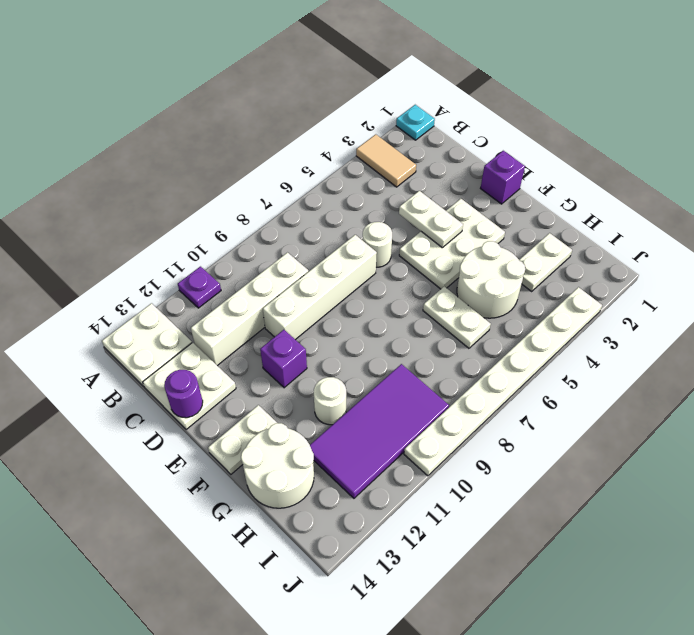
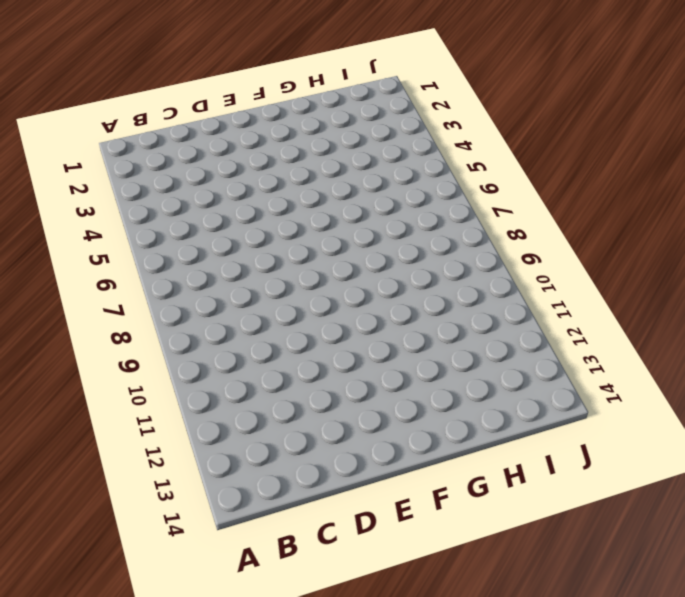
none -> cyan 1x1 plate [396,105,435,140]
none -> tan 1x2 tile [356,134,416,187]
none -> purple 1x1 plate [178,267,221,308]

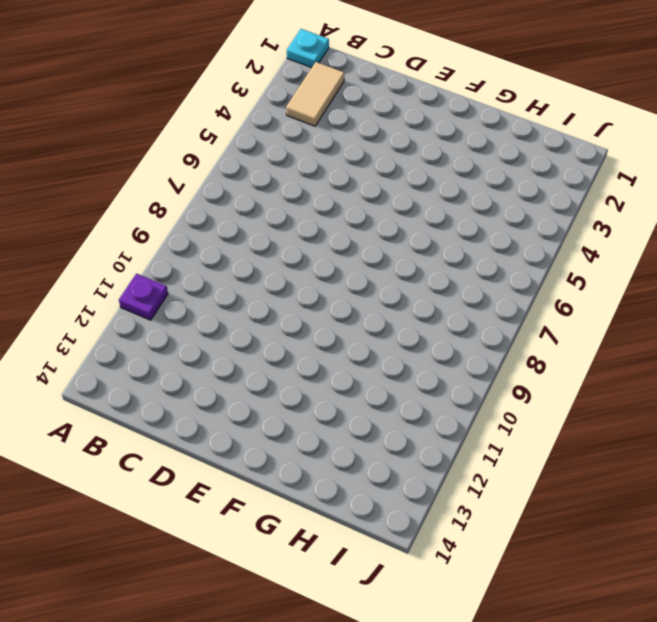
tan 1x2 tile [286,62,344,126] -> tan 1x2 tile turned to [356,134,416,187]
none -> white 2x2 plate [102,303,192,387]
none -> white 1x4 brick [191,253,308,366]
none -> white 2x2 plate [143,343,236,430]

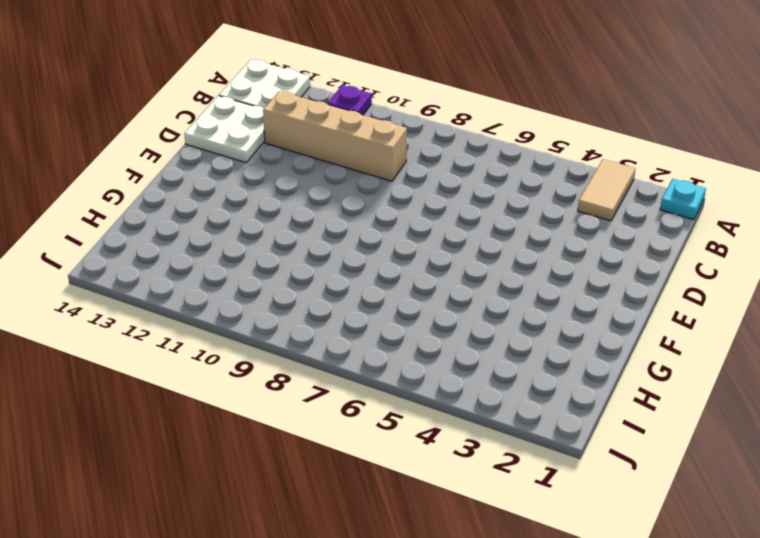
tan 1x4 brick [263,91,407,181] -> white 1x4 brick [191,253,308,366]
none -> white 1x1 round brick [363,222,392,267]
none -> white 1x4 brick [263,235,377,340]
none -> purple 1x1 brick [480,151,525,204]

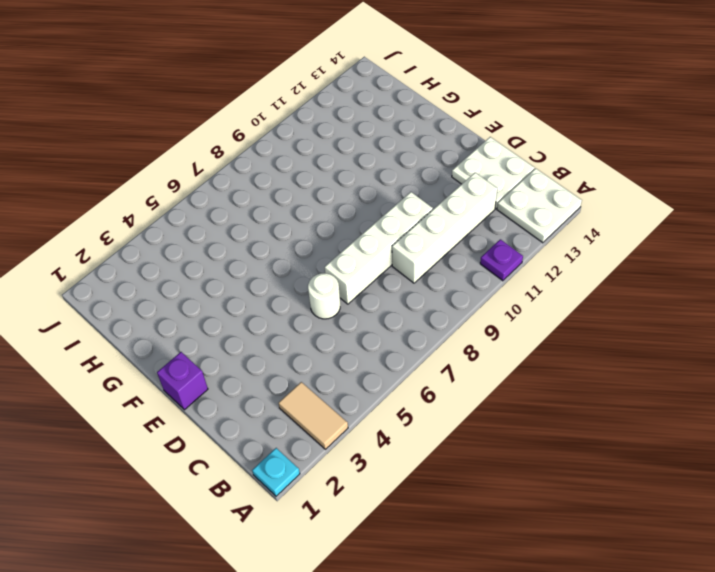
none -> white 2x3 plate [399,199,505,289]
none -> purple 1x1 brick [260,330,307,388]
none -> white 1x2 plate [208,405,277,474]

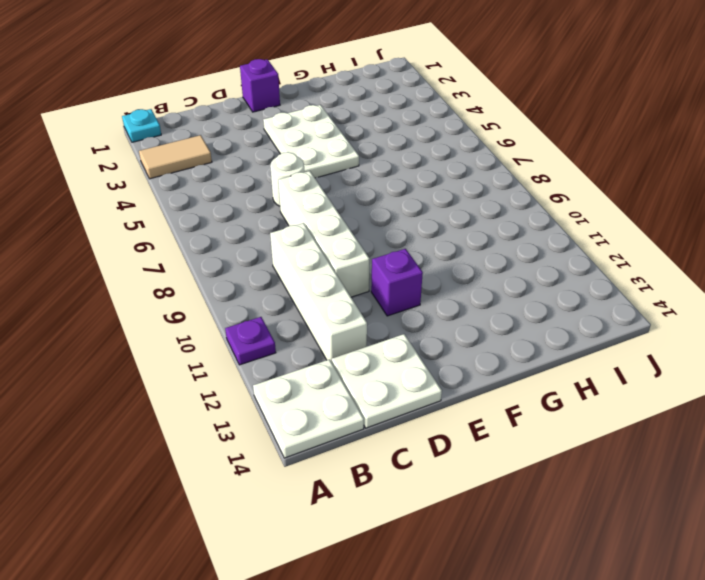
none -> white 1x2 plate [208,405,277,474]
none -> white 2x2 round brick [457,241,525,318]
none -> white 1x2 plate [423,286,491,348]

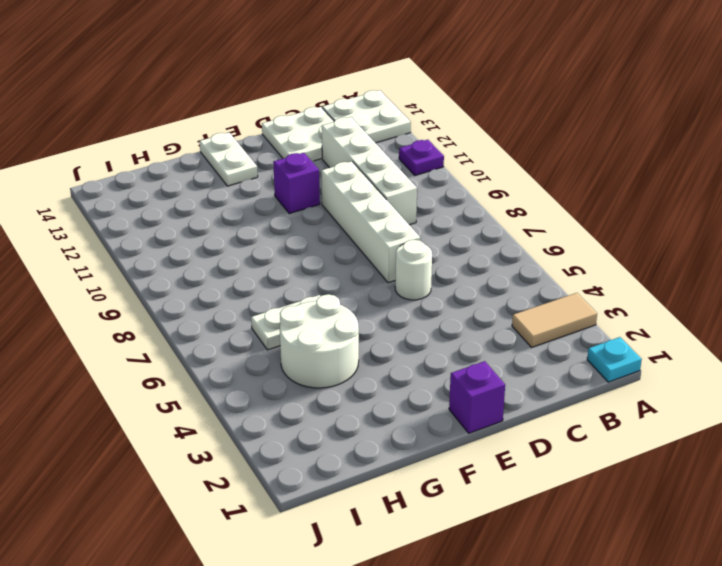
none -> white 2x3 plate [399,199,505,289]
none -> white 1x1 round brick [314,377,346,425]
none -> white 2x2 round brick [241,423,314,508]

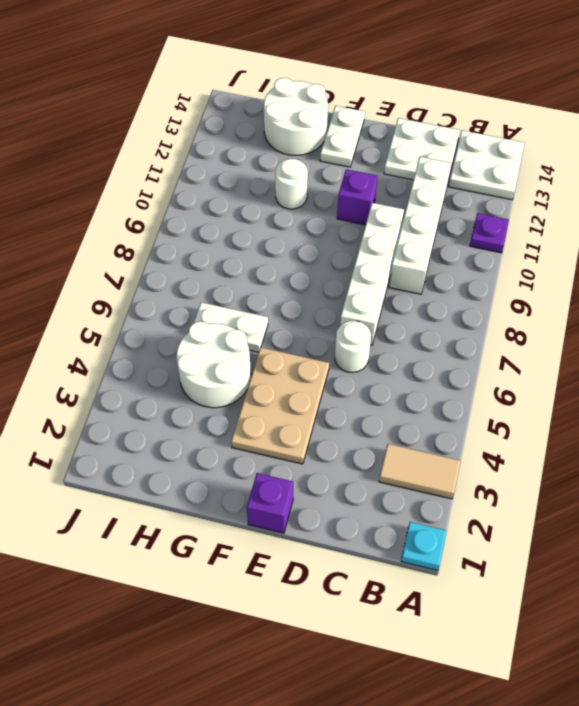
tan 2x3 plate [231,347,329,464] -> white 2x3 plate [399,199,505,289]
none -> white 1x2 plate [519,233,572,291]
none -> purple 2x4 tile [310,364,449,498]
none -> white 1x8 plate [404,287,602,476]

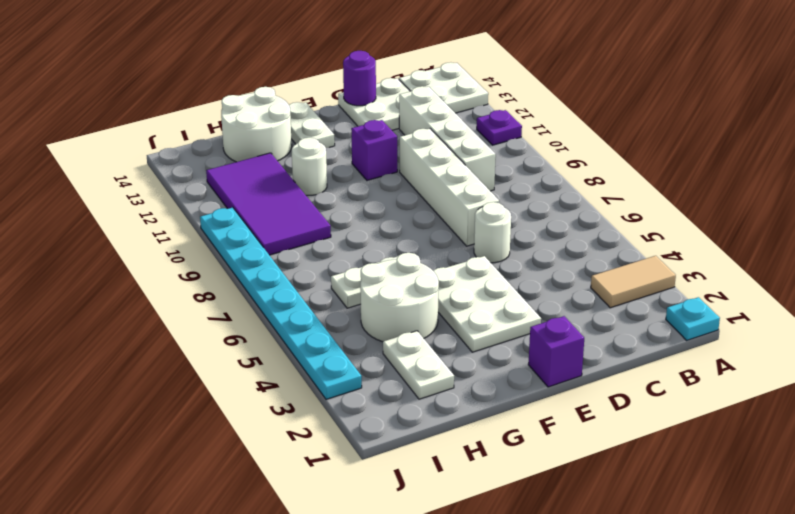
cyan 1x8 plate [200,207,362,399] -> white 1x8 plate [404,287,602,476]
none -> white 1x2 plate [399,191,463,248]

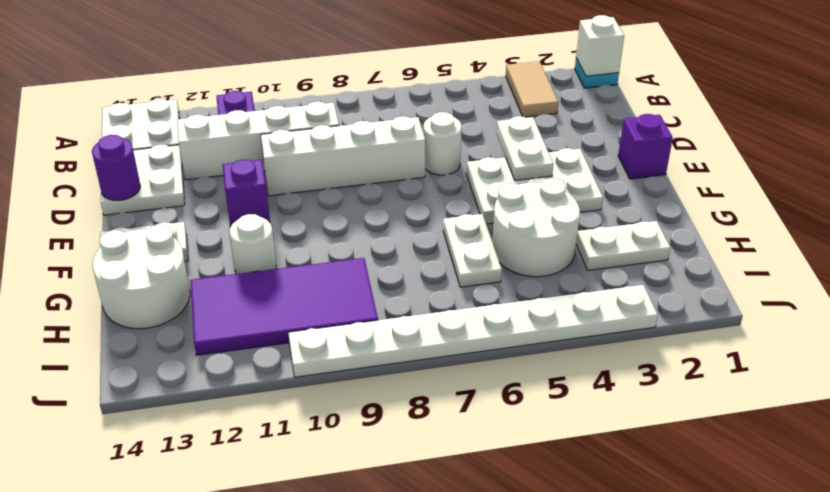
white 1x1 brick [576,15,624,76] -> none

